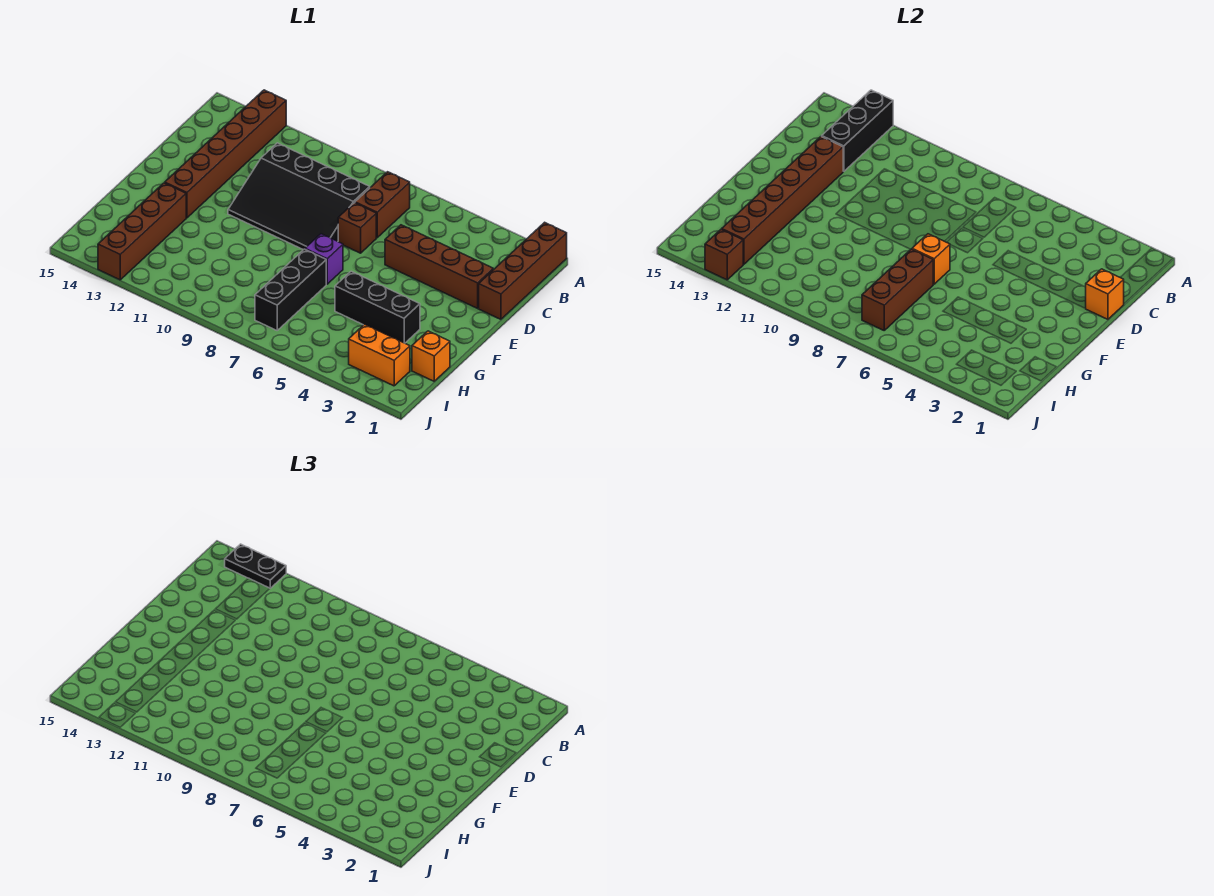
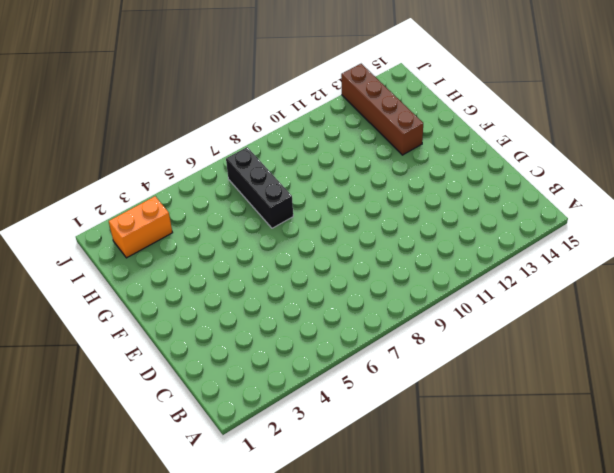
none -> brown 1x4 brick [479,222,567,319]
none -> brown 1x6 brick [165,90,286,218]
none -> brown 1x2 brick [355,172,410,238]

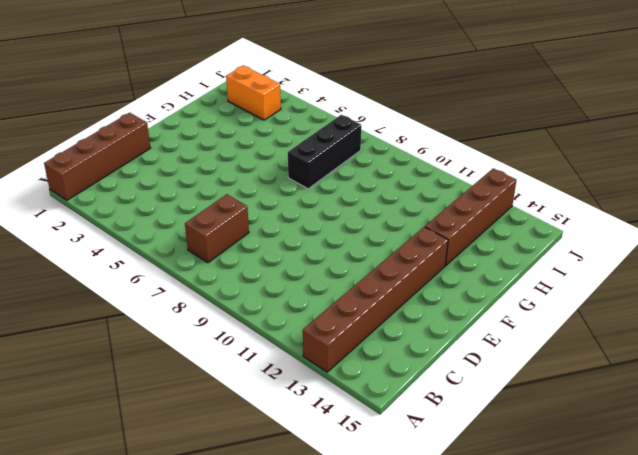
none -> black 3x4 slope [228,143,370,250]
none -> brown 1x4 brick [385,225,493,308]
none -> brown 1x1 brick [338,203,376,253]

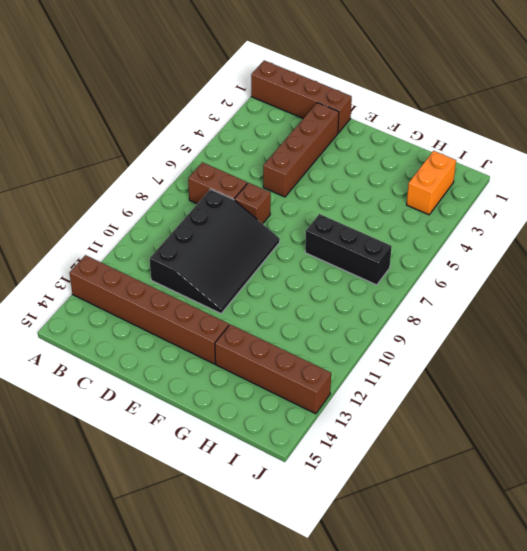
none -> purple 1x1 brick [305,234,343,284]
none -> black 1x3 brick [335,271,420,343]
none -> orange 1x1 brick [412,331,450,381]

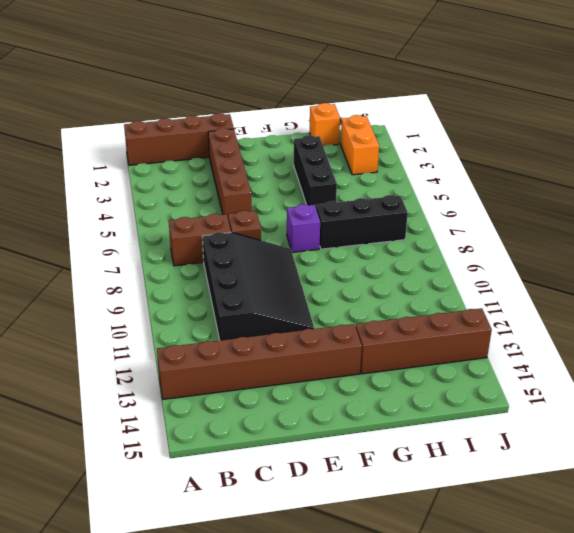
none -> black 1x3 brick [822,90,893,172]
none -> orange 1x1 brick [1086,269,1124,319]
none -> brown 1x6 brick [722,136,843,265]

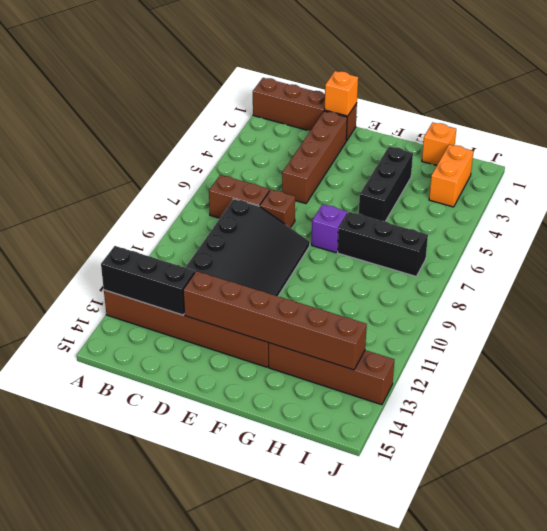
none -> orange 1x1 brick [912,234,950,284]
none -> brown 1x3 brick [862,249,933,330]
none -> brown 1x1 brick [705,229,743,280]

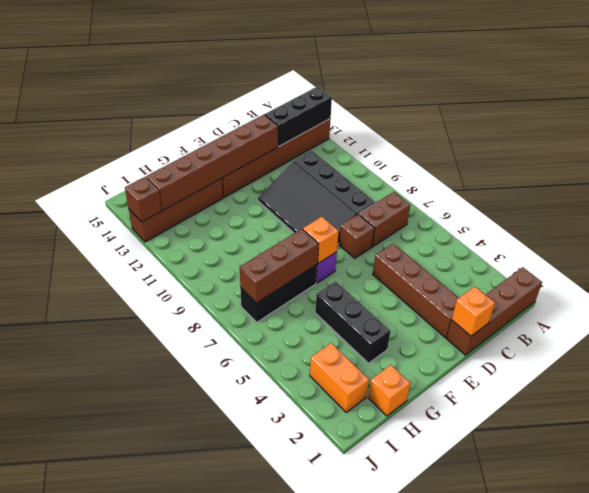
none -> black 1x2 plate [225,544,286,588]

